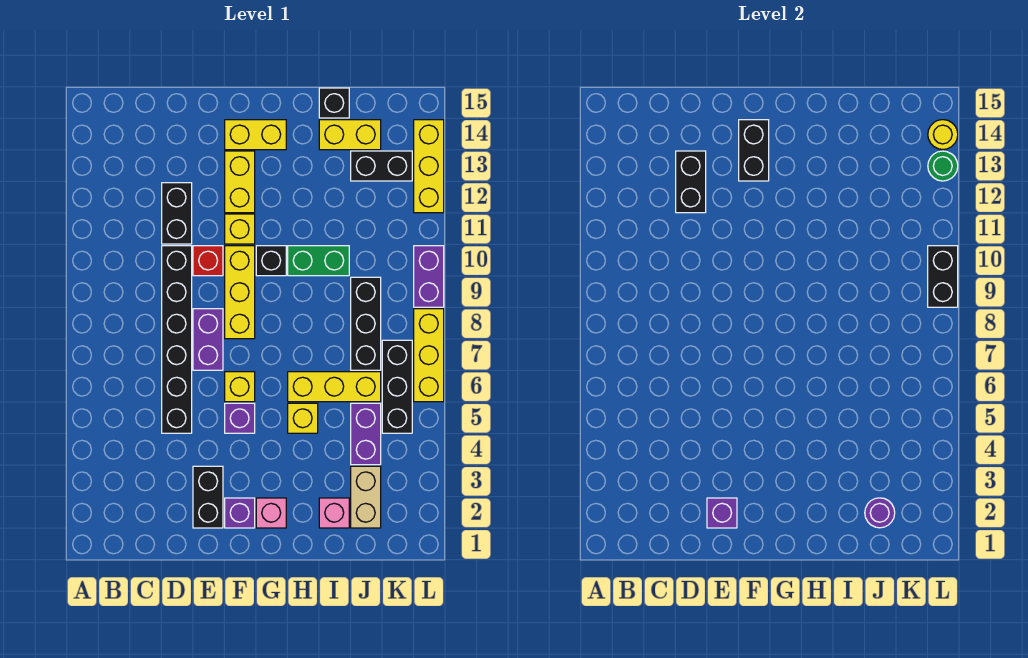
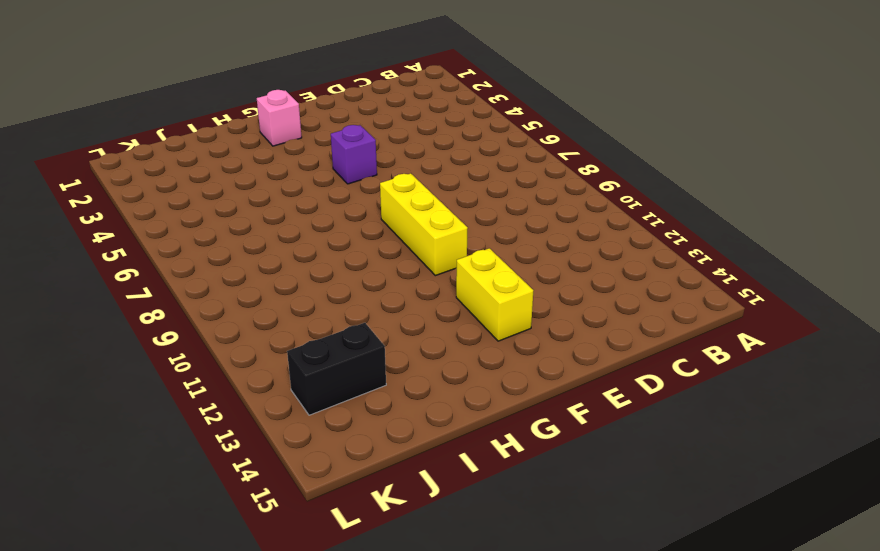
none -> black 1x6 brick [162,246,192,433]
none -> black 1x2 brick [162,183,192,244]
none -> black 1x2 brick [193,466,223,528]
none -> purple 1x2 brick [193,309,223,370]

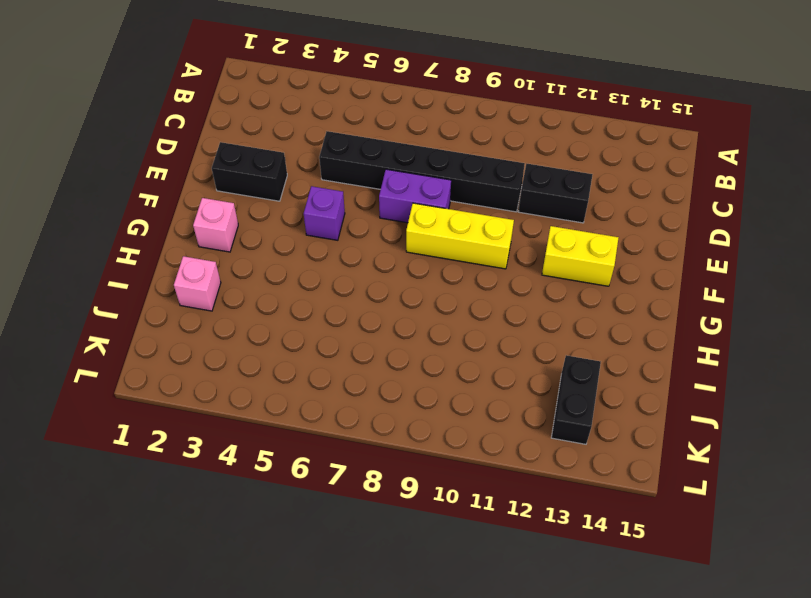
none -> red 1x1 brick [193,246,223,276]
none -> purple 1x1 brick [225,498,255,528]
none -> yellow 1x1 brick [225,372,255,402]
none -> yellow 1x1 brick [225,214,255,244]

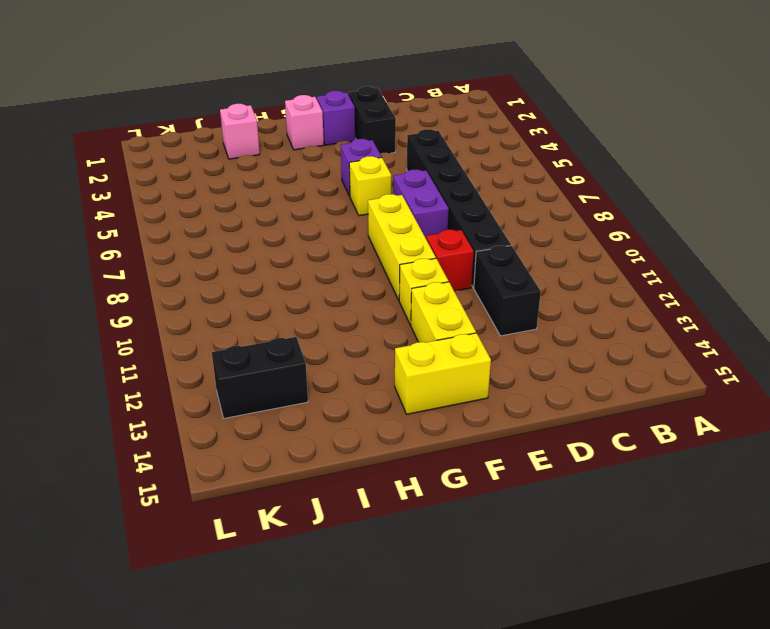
none -> black 1x1 brick [256,246,286,276]
none -> yellow 1x1 brick [288,403,318,433]
none -> yellow 1x3 brick [288,372,381,402]
none -> green 1x2 brick [288,246,349,276]

